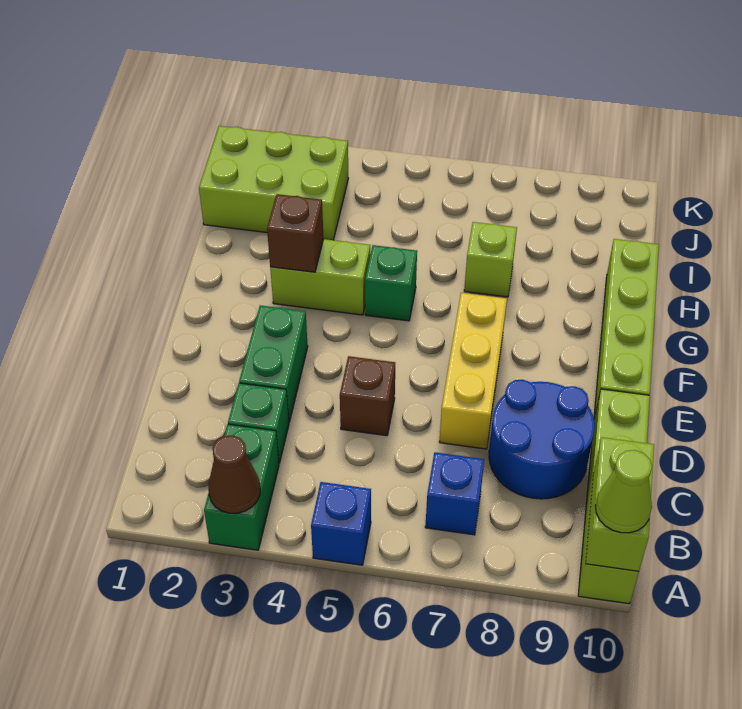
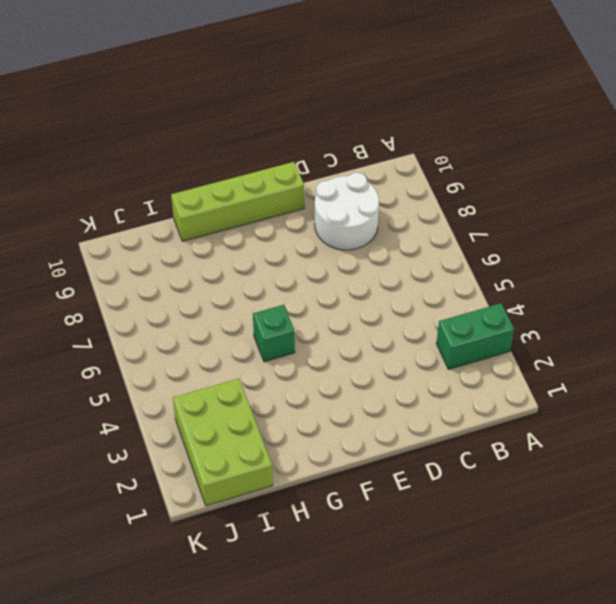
white 2x2 round brick [315,173,379,250] -> blue 2x2 round brick [489,380,595,499]
none -> blue 1x1 brick [311,482,371,565]
none -> lime 1x4 brick [578,389,650,604]
none -> blue 1x1 brick [425,452,484,535]

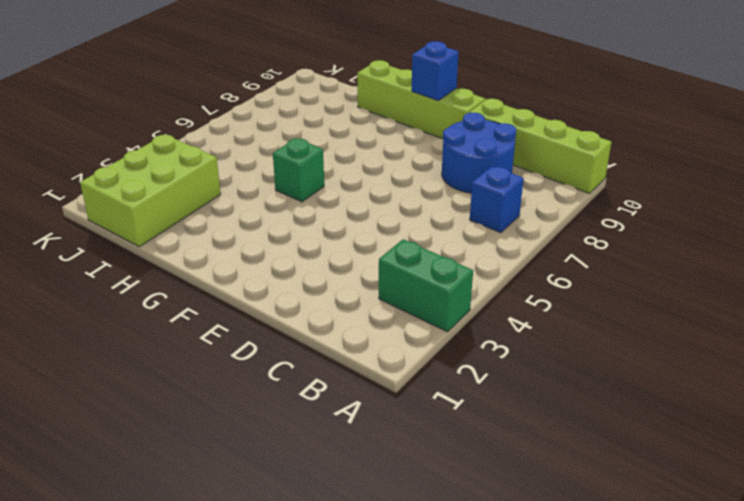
blue 1x1 brick [412,41,459,101] -> blue 1x1 brick moved to [311,482,371,565]
none -> green 1x1 brick [228,383,289,463]
none -> green 1x2 brick [239,305,308,422]
none -> brown 1x1 brick [340,356,395,436]

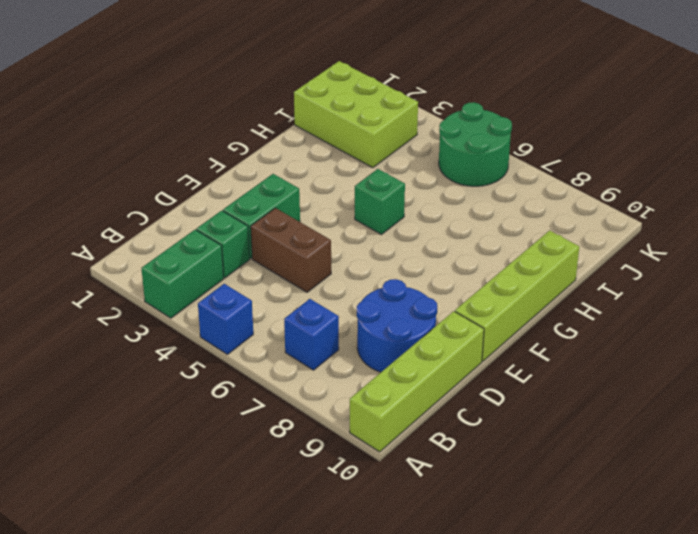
brown 1x2 brick [251,208,331,292] -> brown 1x1 brick [340,356,395,436]
green 2x2 round brick [439,102,512,186] -> none
none -> yellow 1x3 brick [440,293,507,449]
none -> lime 1x2 brick [270,239,370,315]
none -> lime 1x1 brick [464,222,517,297]

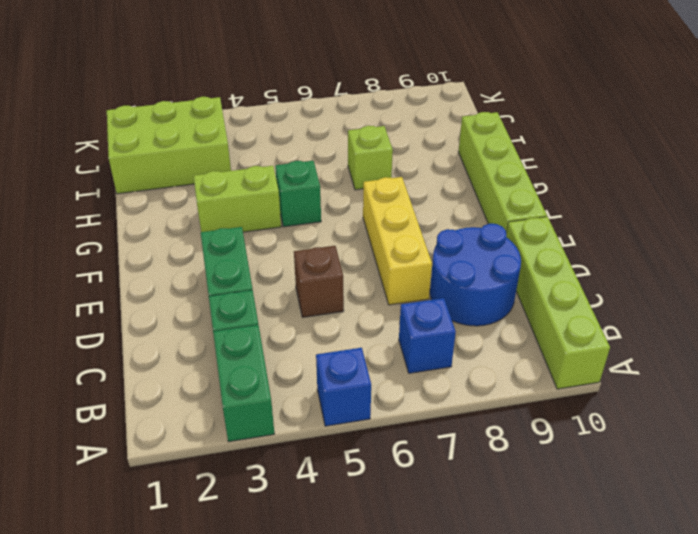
none -> brown 1x1 cone [208,435,260,513]
none -> lime 1x2 brick [586,437,654,571]
none -> brown 1x1 brick [267,194,323,272]

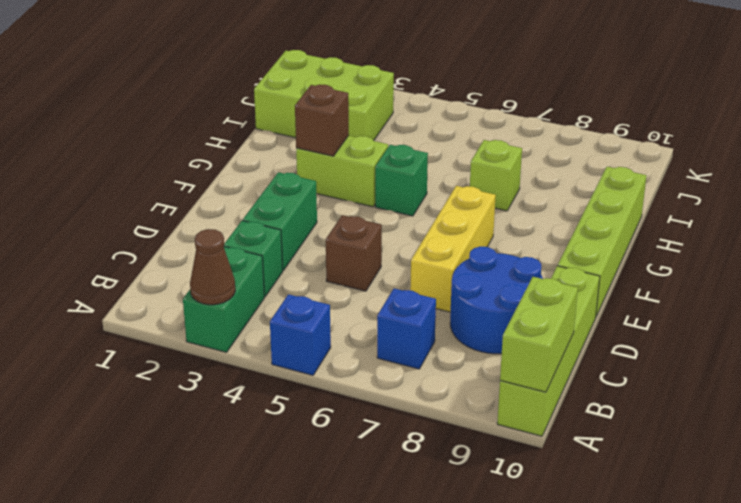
none -> lime 1x1 cone [595,450,652,533]

